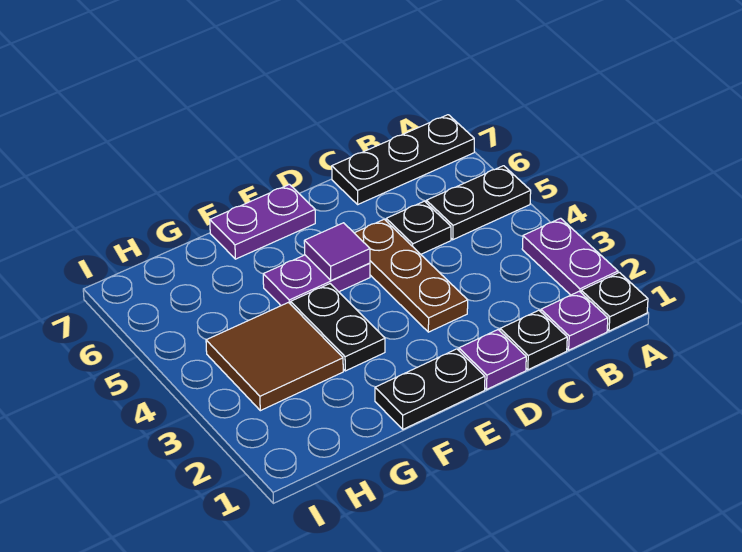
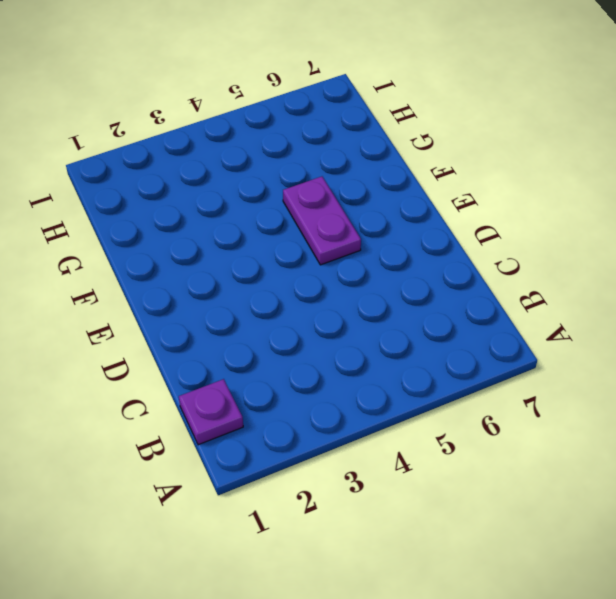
none -> black 1x1 plate [581,272,648,331]
none -> purple 1x2 plate [522,218,618,295]
none -> black 1x2 plate [426,166,531,240]

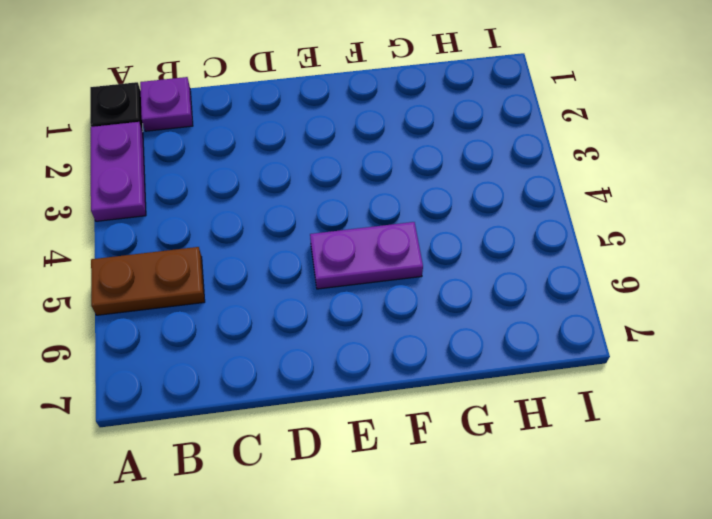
brown 1x2 plate [91,247,205,315] -> black 1x2 plate [426,166,531,240]
none -> black 1x3 plate [332,115,474,204]
none -> black 1x1 plate [500,310,567,370]
none -> black 1x1 plate [386,201,451,254]

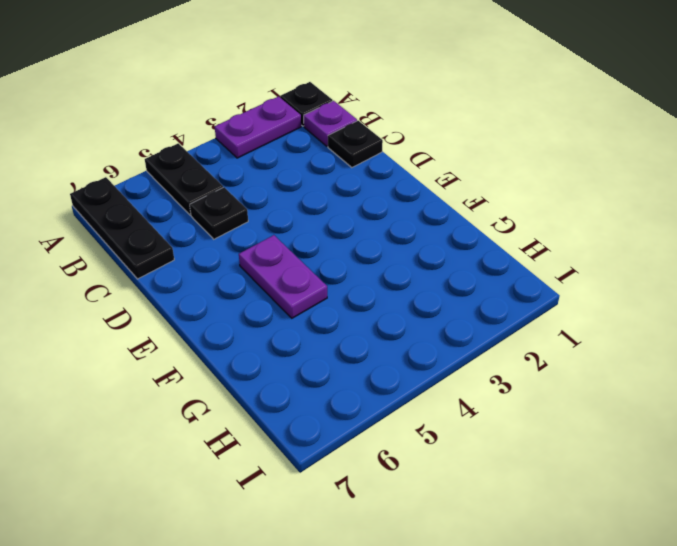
none -> purple 1x1 plate [459,330,526,389]
none -> brown 1x3 plate [355,219,468,332]
none -> black 1x2 plate [375,349,485,429]

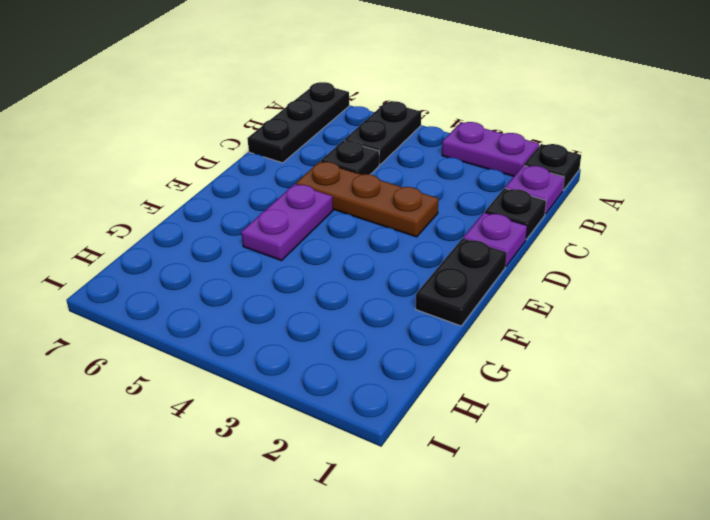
none -> purple 1x2 plate [210,184,315,259]
none -> black 1x2 plate [291,284,385,371]
none -> brown 2x2 tile [206,303,343,411]

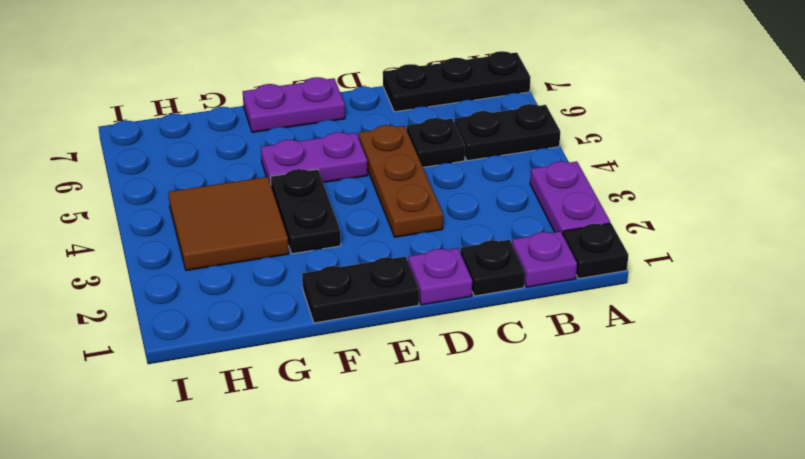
none -> purple 1x1 tile [304,223,370,280]

